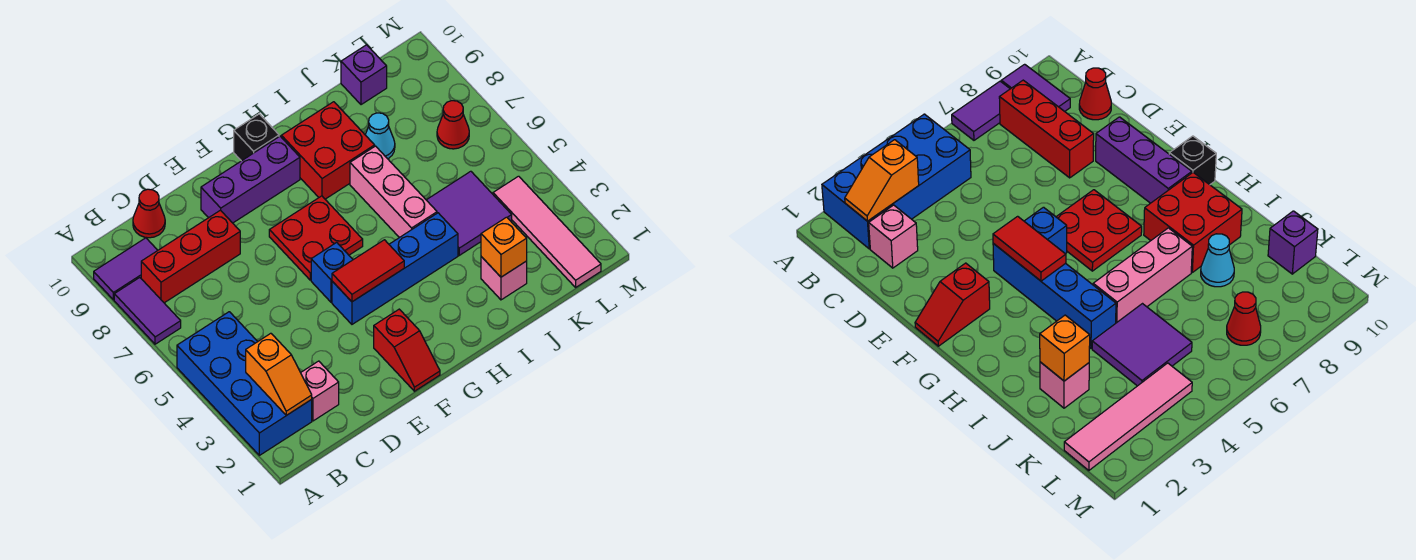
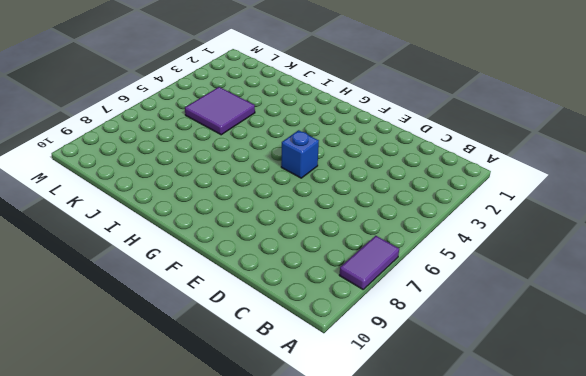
none -> blue 2x4 brick [177,312,312,455]
none -> purple 1x2 tile [94,238,158,300]
none -> red 1x3 brick [141,210,240,303]

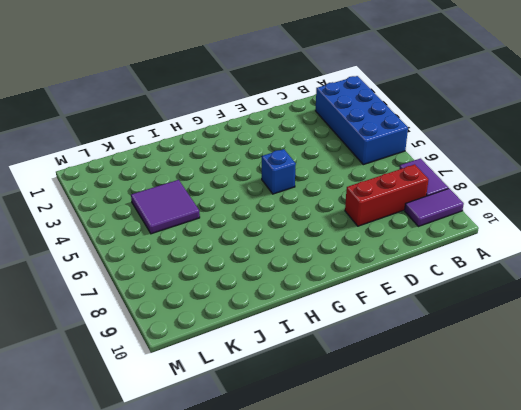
none -> pink 1x1 brick [301,361,339,421]
none -> red 1x1 cone [133,189,165,238]
none -> purple 1x3 brick [201,136,300,223]

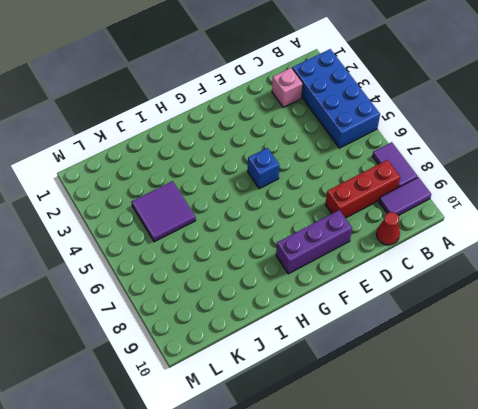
none -> red 1x2 slope [374,309,440,391]
none -> blue 1x4 brick [332,213,458,324]
none -> red 2x2 plate [269,196,363,280]

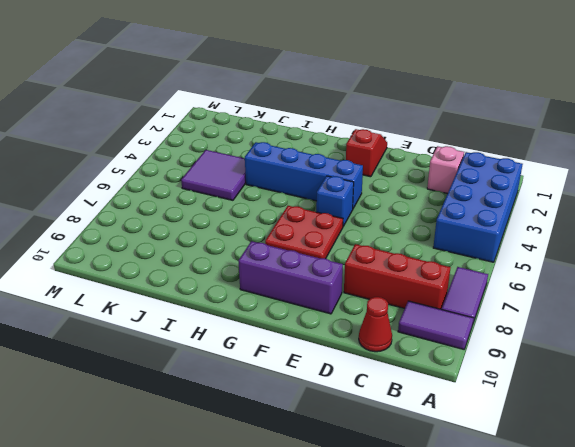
none -> black 1x1 brick [234,114,279,161]
none -> red 2x2 brick [281,102,375,199]
none -> pink 1x3 brick [350,146,437,238]

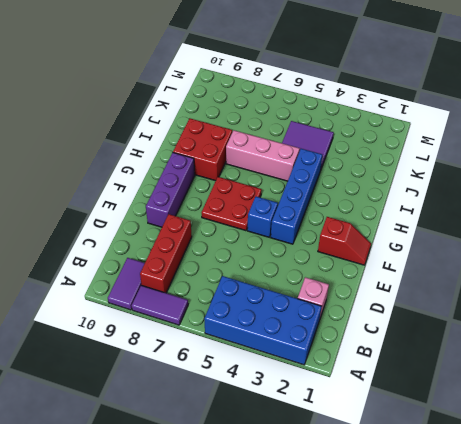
none -> red 1x1 cone [133,189,165,238]
none -> black 1x1 brick [234,114,279,161]
none -> pink 1x1 brick [481,257,527,300]

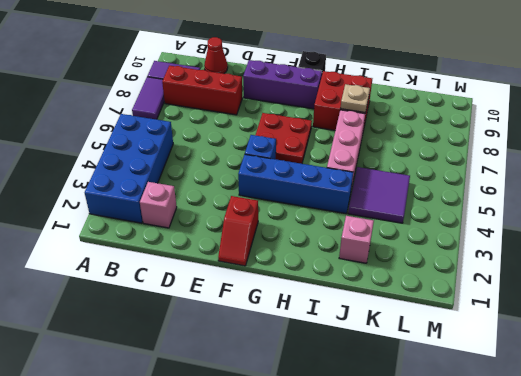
tan 1x1 plate [341,84,370,113] -> none
none -> cyan 1x1 cone [365,113,395,159]
none -> purple 1x1 brick [341,45,387,105]
none -> pink 1x4 tile [493,176,601,287]

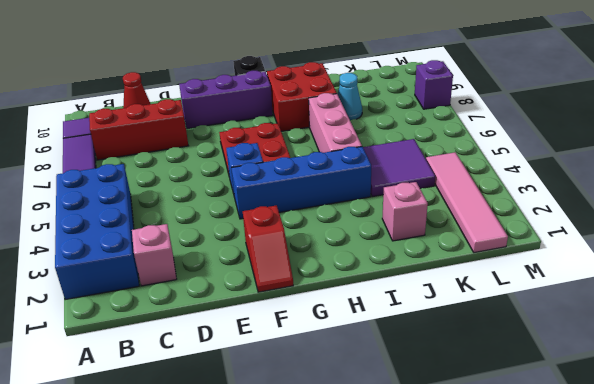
purple 1x1 brick [415,60,453,109] -> purple 1x1 brick moved to [341,45,387,105]
none -> red 1x1 cone [437,101,469,149]
none -> orange 1x2 slope [246,333,312,415]
none -> red 1x2 tile [332,240,404,302]

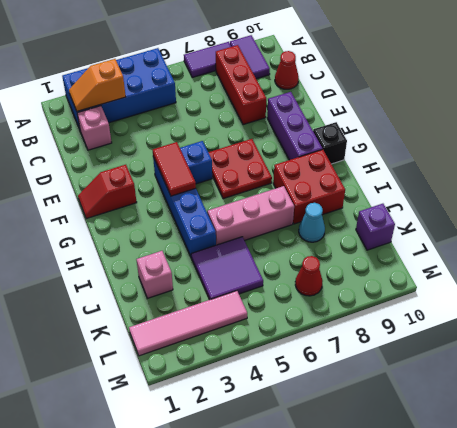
none -> orange 1x1 brick [481,217,527,277]

